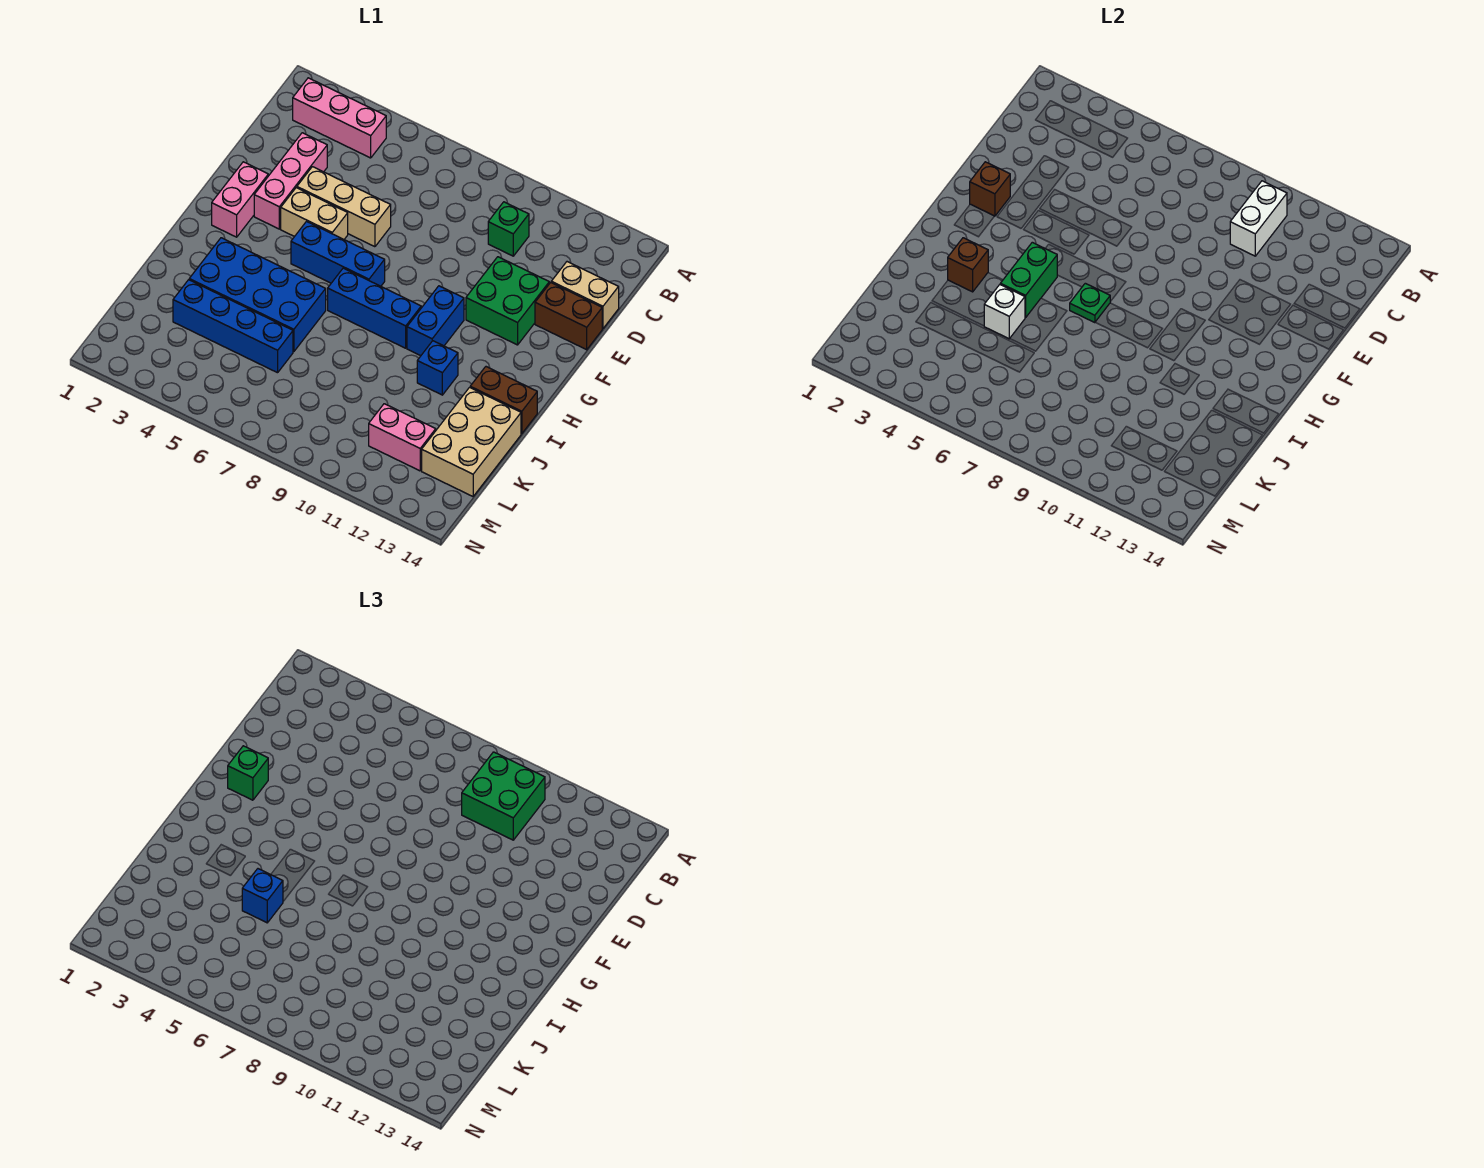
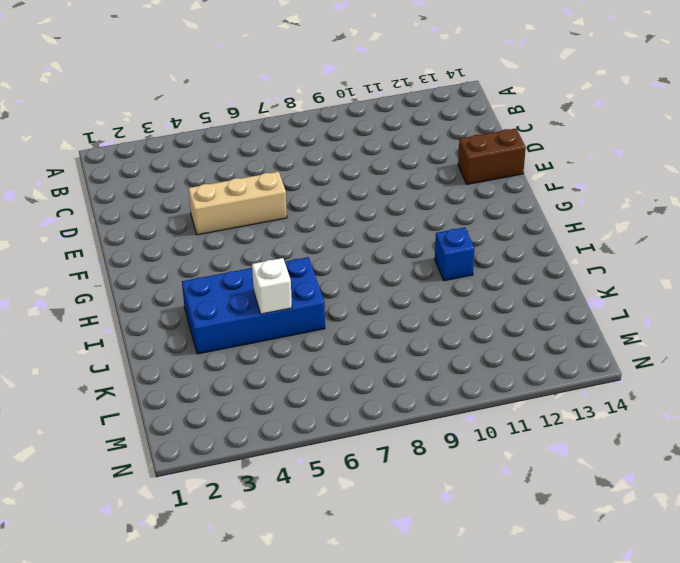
none -> pink 1x3 brick [293,78,386,158]
none -> green 1x1 brick [488,202,529,256]
none -> pink 1x3 brick [254,133,327,229]

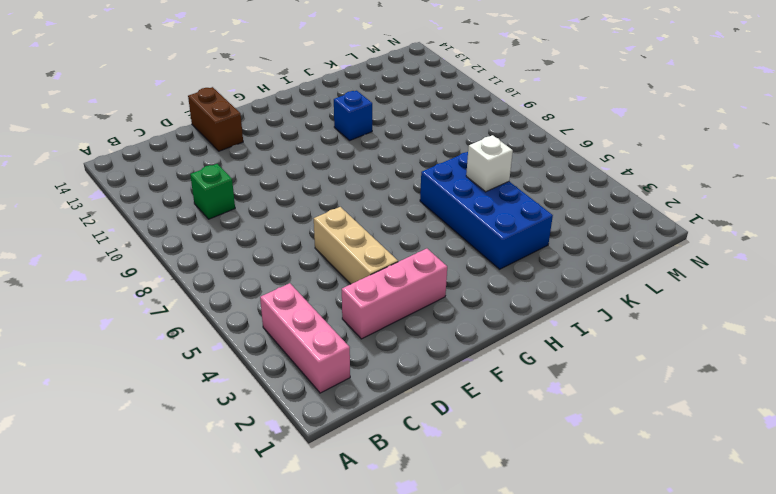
none -> tan 1x2 brick [551,262,619,329]
none -> green 2x2 brick [466,257,549,345]
none -> pink 1x2 brick [212,162,268,237]

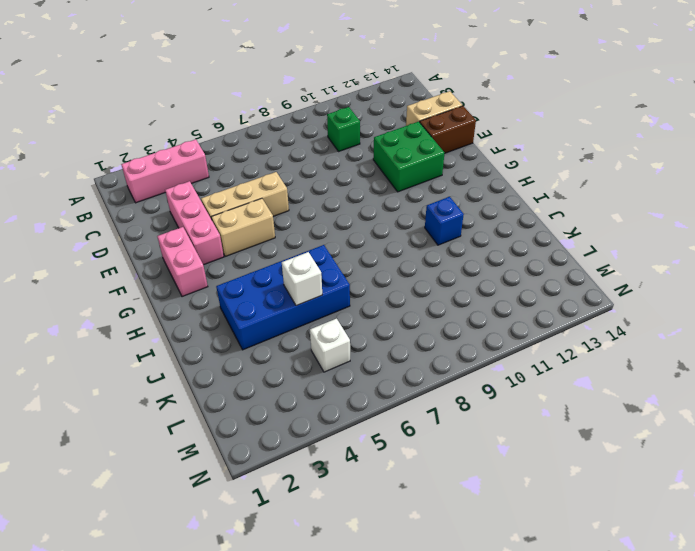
white 1x1 brick [310,319,350,372] -> none
none -> blue 1x3 brick [291,222,385,286]
none -> blue 1x2 brick [407,286,464,356]
none -> blue 1x3 brick [328,268,421,348]

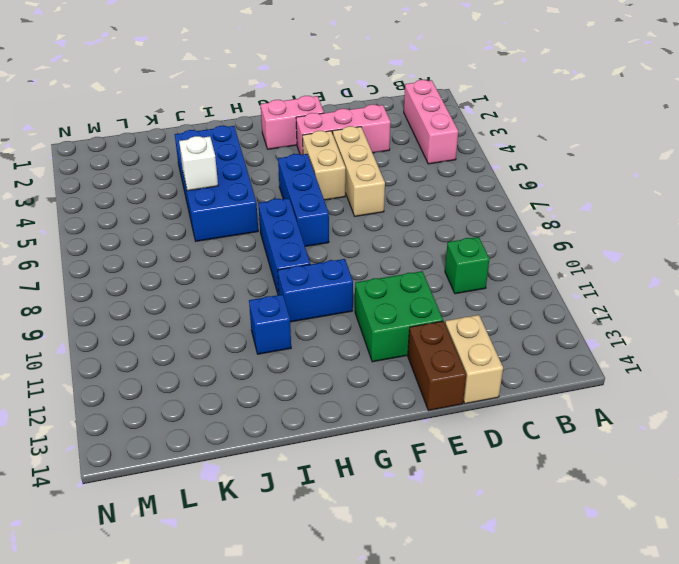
none -> brown 1x2 brick [470,367,537,434]
none -> tan 2x3 brick [422,387,521,496]
none -> blue 1x4 brick [173,280,293,373]

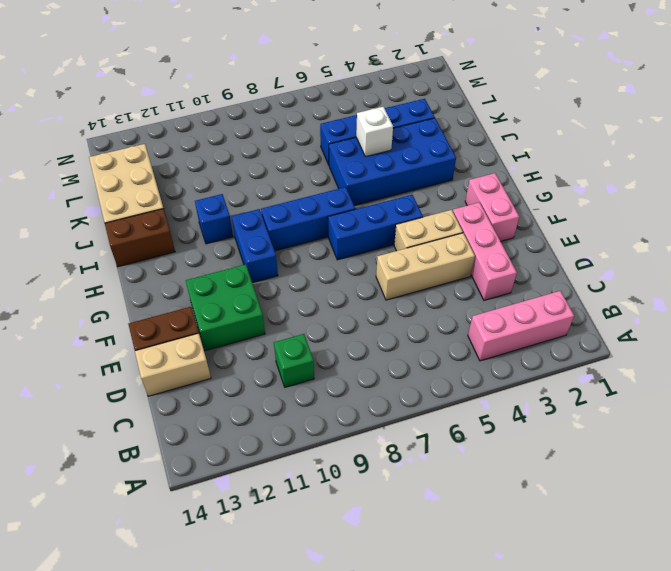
none -> pink 1x2 brick [369,404,436,471]
none -> white 1x2 brick [1230,181,1287,256]
none -> brown 1x1 brick [970,162,1010,216]

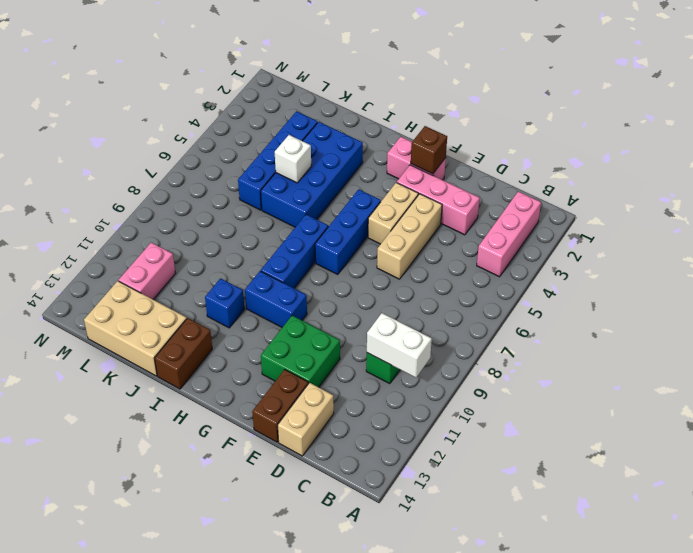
none -> green 1x2 brick [1000,242,1057,318]
none -> green 1x1 plate [1070,283,1110,323]
none -> brown 1x1 brick [948,238,988,292]

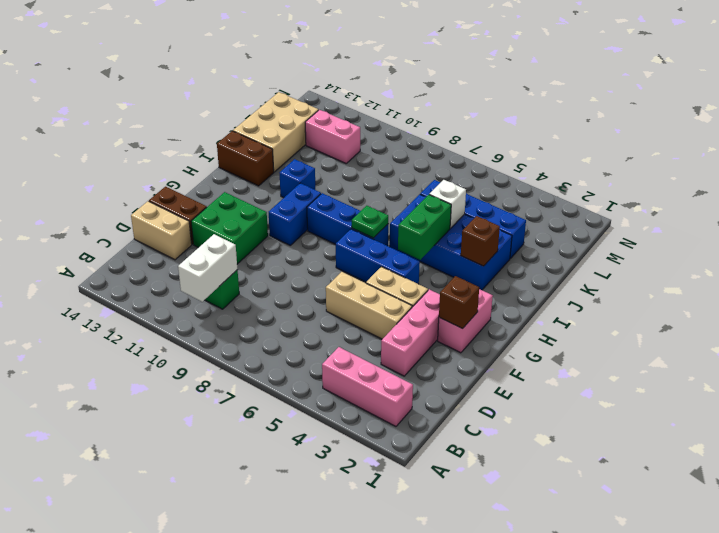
none -> green 2x2 brick [462,752,545,840]
none -> green 1x1 brick [228,746,268,800]
none -> blue 1x1 brick [242,869,283,923]

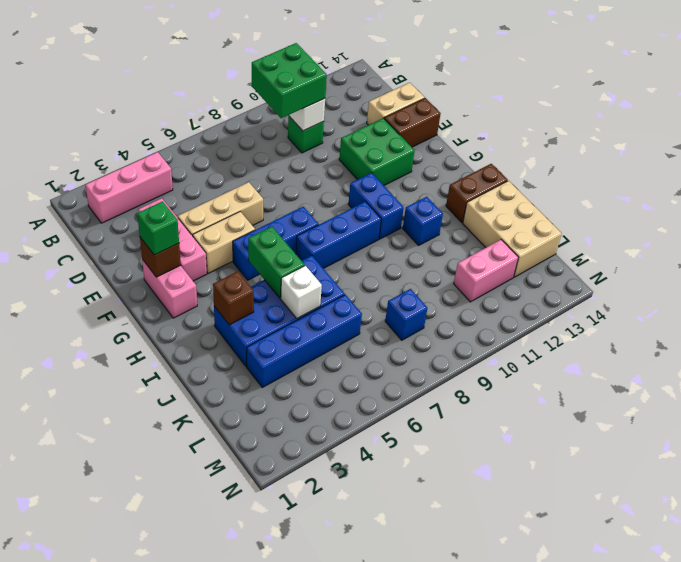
blue 1x1 brick [385,289,427,340] -> blue 1x1 brick moved to [242,869,283,923]
none -> green 1x1 plate [1070,283,1110,323]

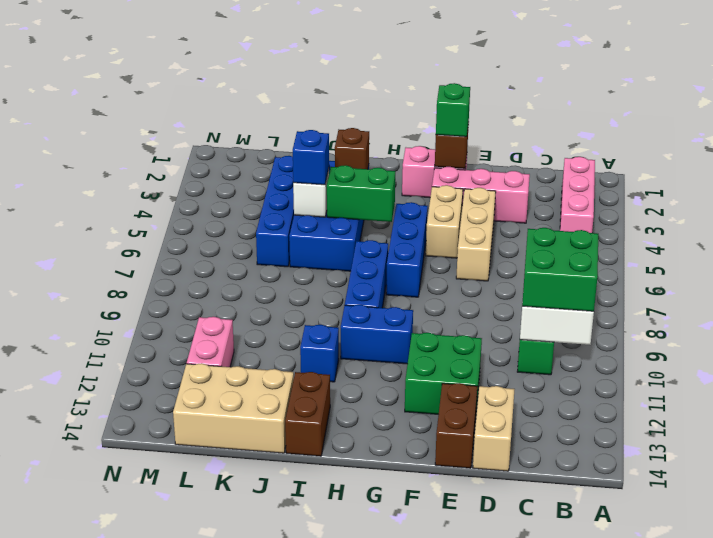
none -> green 1x1 plate [1070,283,1110,323]

